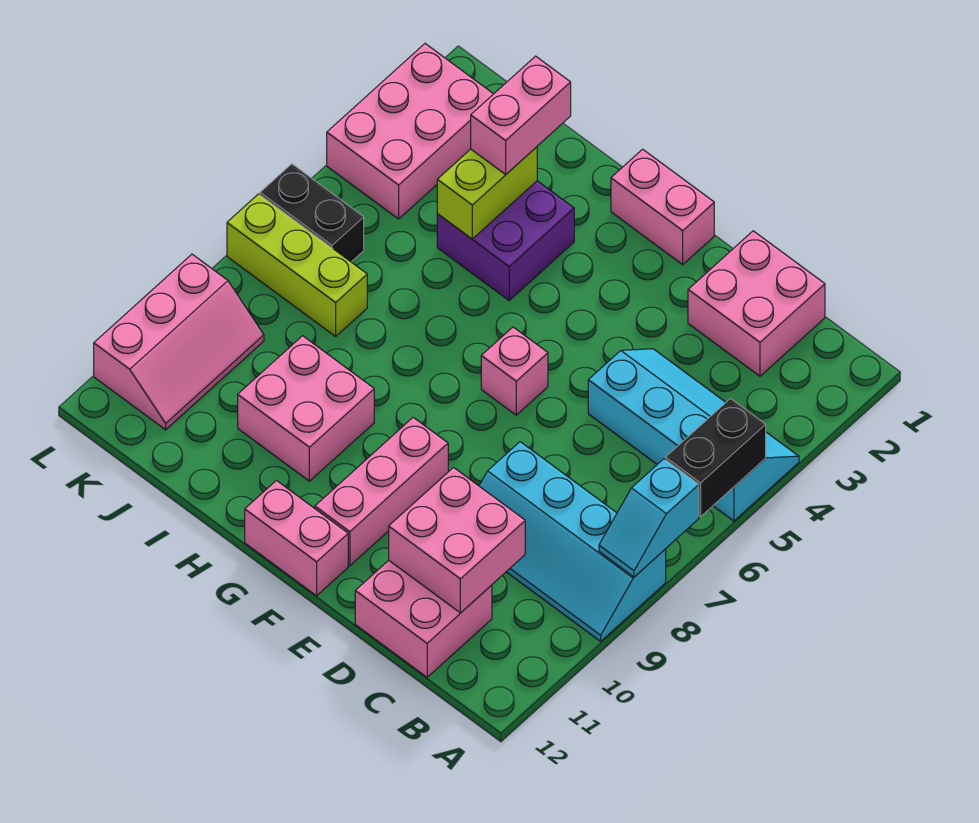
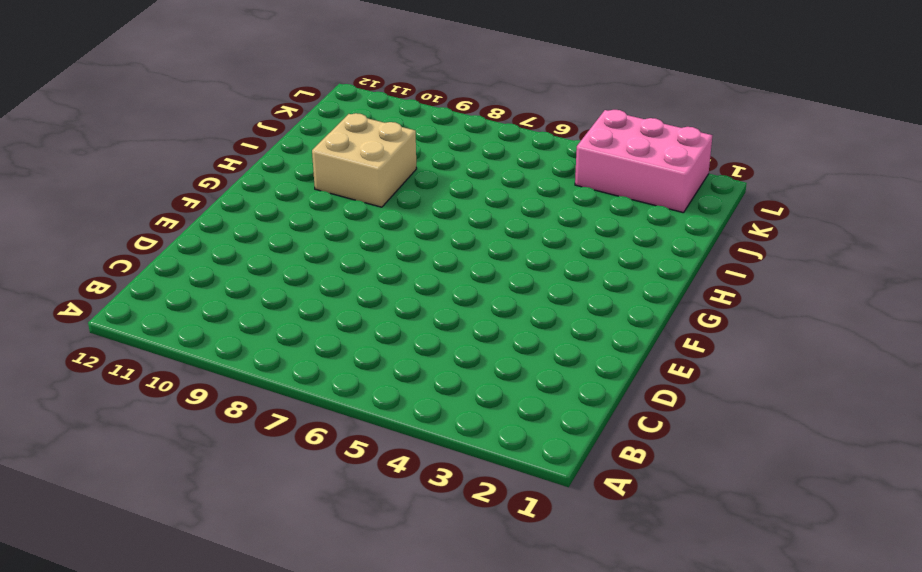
tan 2x2 brick [312,113,417,207] -> pink 2x2 brick [238,336,374,481]
none -> cyan 2x4 slope [588,349,799,521]
none -> cyan 2x4 slope [479,442,666,641]
none -> pink 2x2 brick [688,231,825,376]

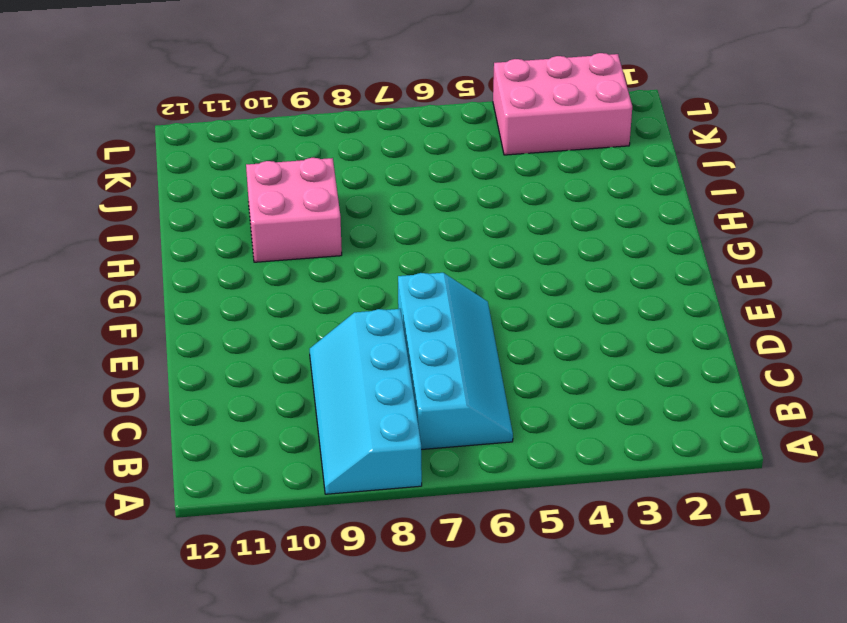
cyan 2x4 slope [398,273,513,450] -> cyan 2x4 slope moved to [588,349,799,521]
none -> pink 2x2 brick [688,231,825,376]
none -> pink 2x2 brick [355,560,492,677]
none -> pink 1x2 brick [611,149,714,265]

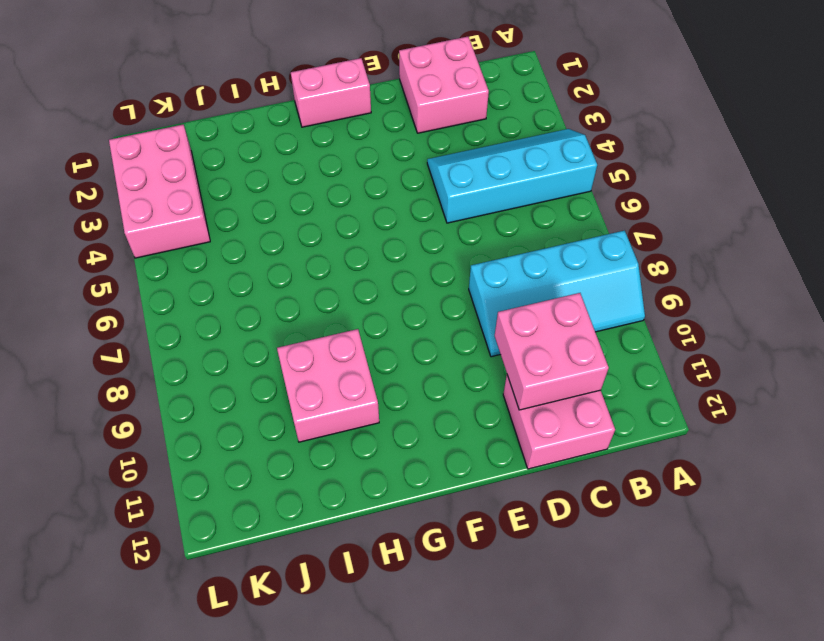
none -> pink 1x1 brick [481,327,548,415]
none -> pink 1x3 brick [315,417,448,566]
none -> pink 1x2 brick [245,480,348,596]

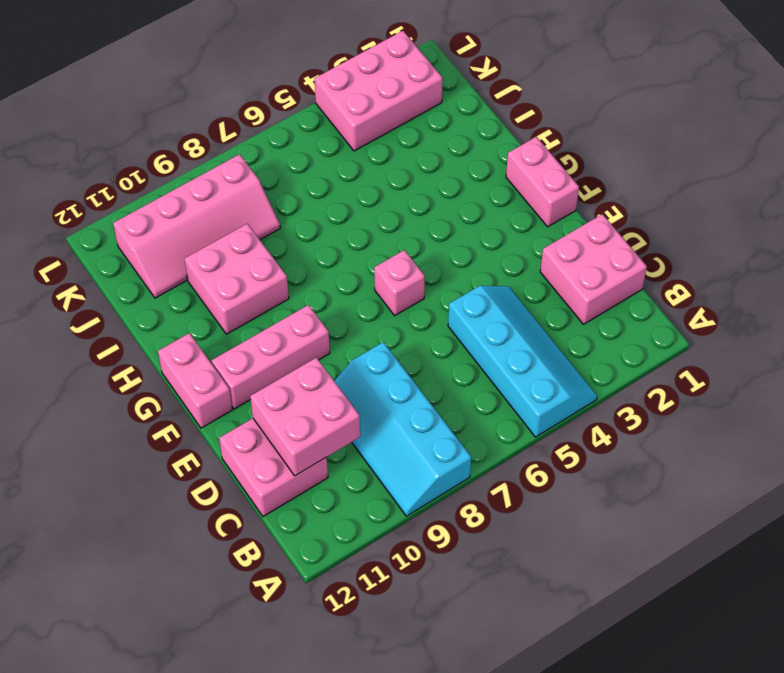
pink 2x4 slope [113,154,280,298] -> pink 2x3 slope [94,254,264,430]
none -> purple 2x2 brick [437,181,574,300]
none -> lime 1x3 brick [227,194,367,336]
none -> black 1x2 brick [260,164,364,262]

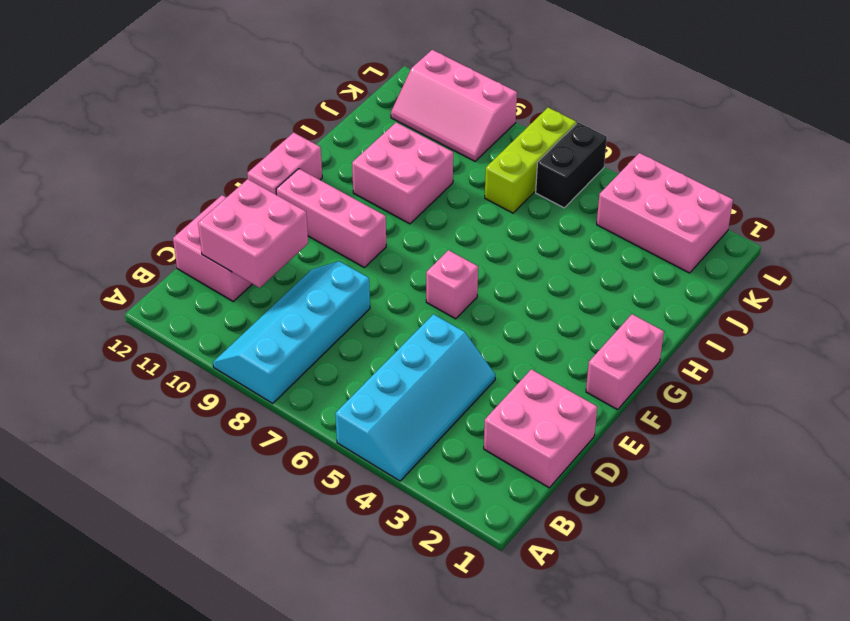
none -> purple 2x2 brick [437,181,574,300]
none -> black 1x2 brick [666,399,766,517]
none -> cyan 1x2 slope [599,459,699,577]

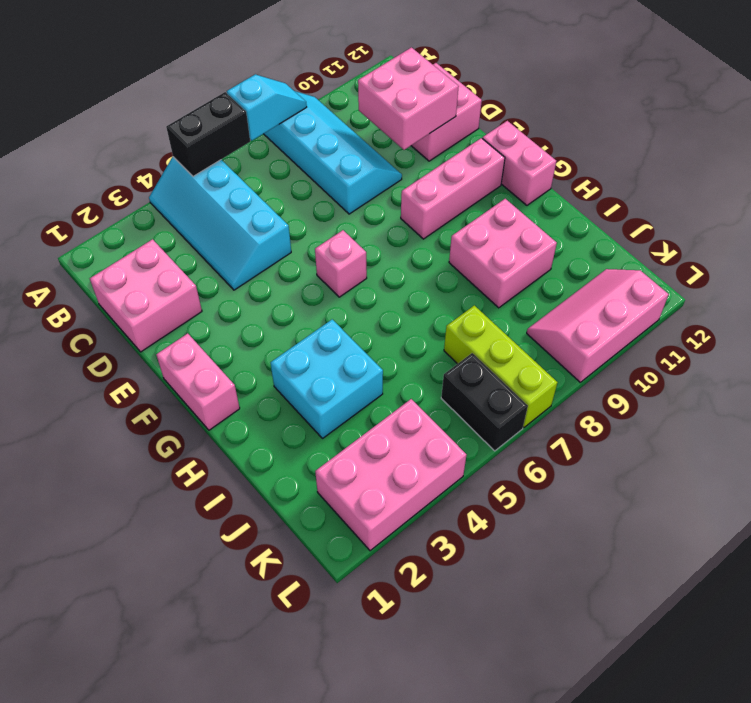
cyan 2x2 brick [271,319,383,439] -> purple 2x2 brick [437,181,574,300]
none -> lime 1x2 brick [437,147,537,239]
none -> pink 1x2 brick [471,56,571,174]

